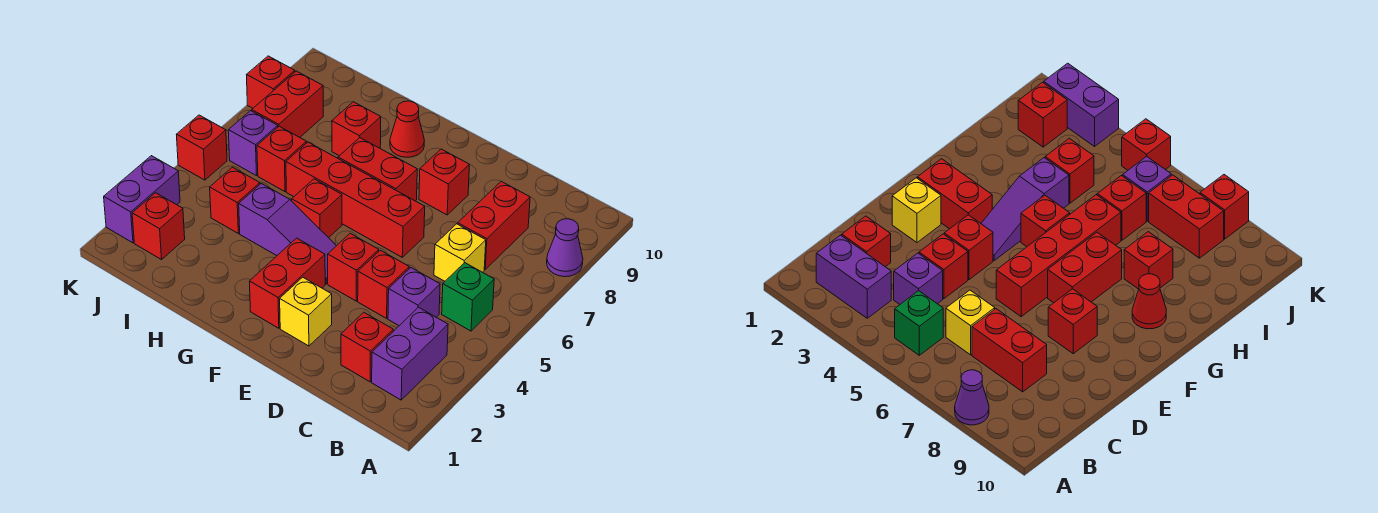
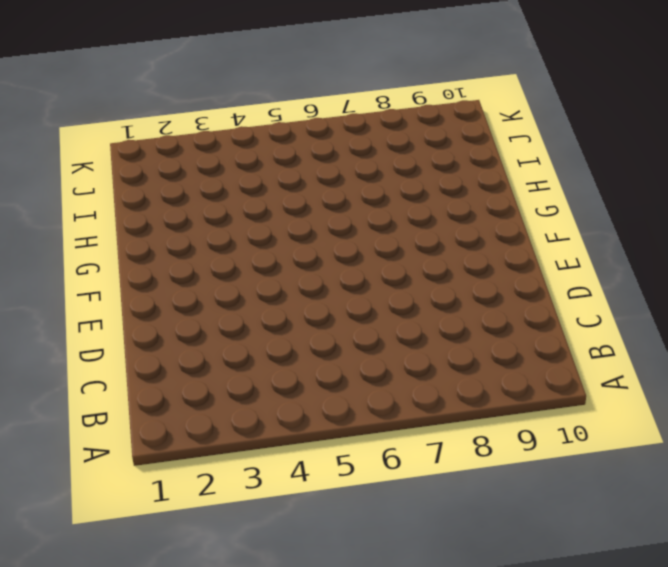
none -> purple 1x1 cone [547,219,583,277]
none -> purple 1x2 brick [372,307,448,400]
none -> green 1x1 brick [442,263,494,331]

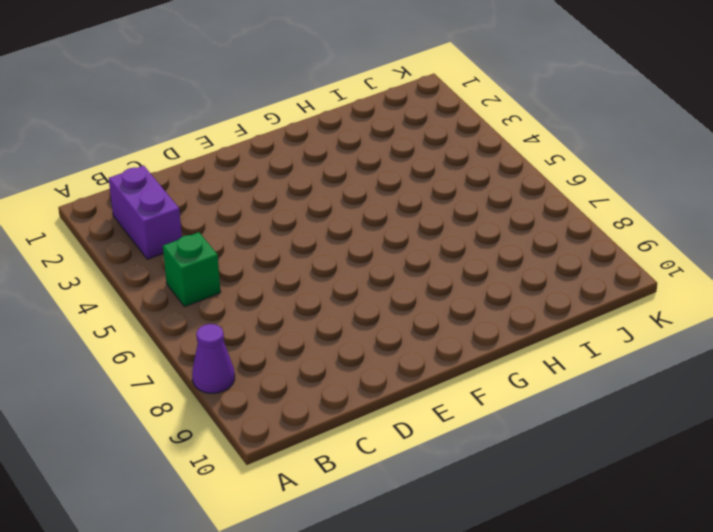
none -> red 1x1 brick [341,312,393,382]
none -> purple 1x1 brick [388,268,440,326]
none -> yellow 1x1 brick [434,224,486,281]

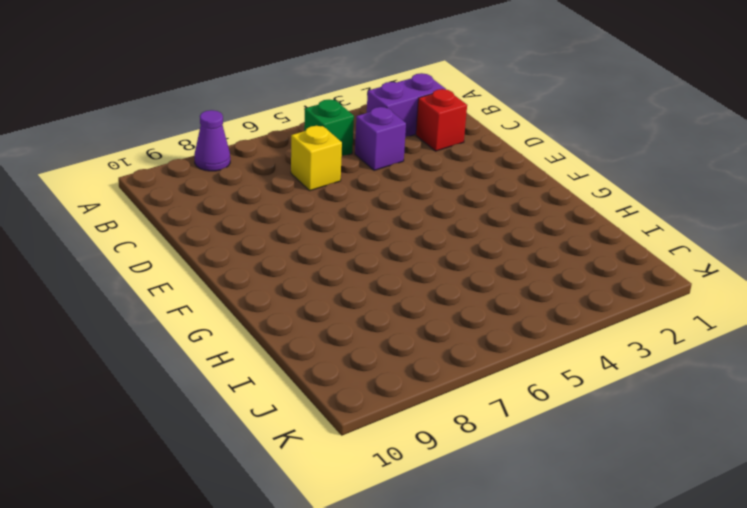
none -> red 1x2 brick [458,181,530,269]
none -> red 1x1 brick [358,250,409,318]
none -> yellow 1x1 brick [280,277,332,346]

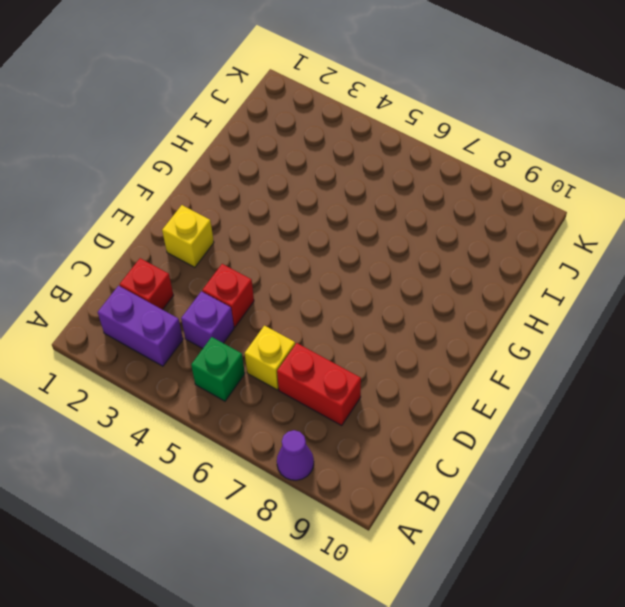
none -> red 1x1 brick [328,233,379,301]
none -> red 1x4 brick [286,142,425,257]
none -> red 1x1 brick [419,149,469,215]

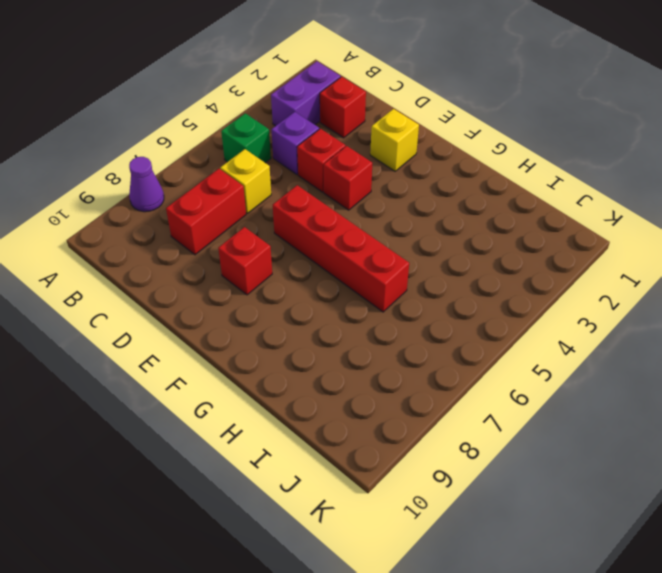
none -> red 1x2 brick [249,238,325,328]
none -> purple 1x3 slope [239,184,336,284]
none -> red 1x2 brick [338,138,417,201]

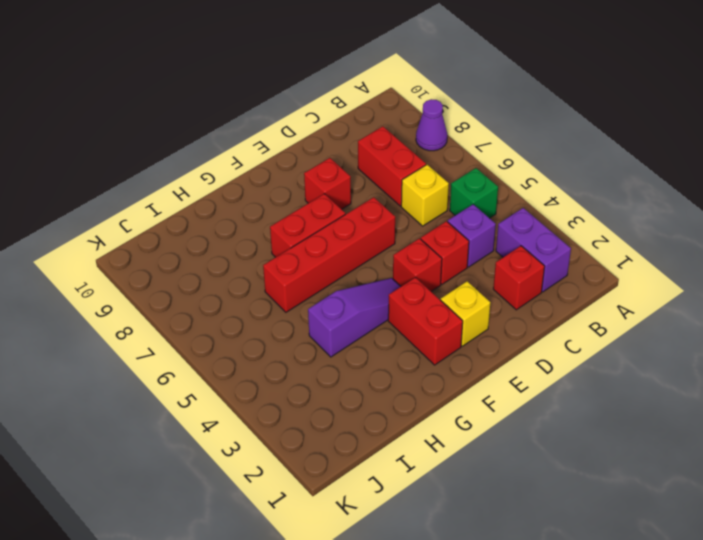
none -> red 1x1 brick [292,179,342,238]
none -> red 1x1 cone [390,101,425,157]
none -> red 1x1 brick [332,102,381,156]

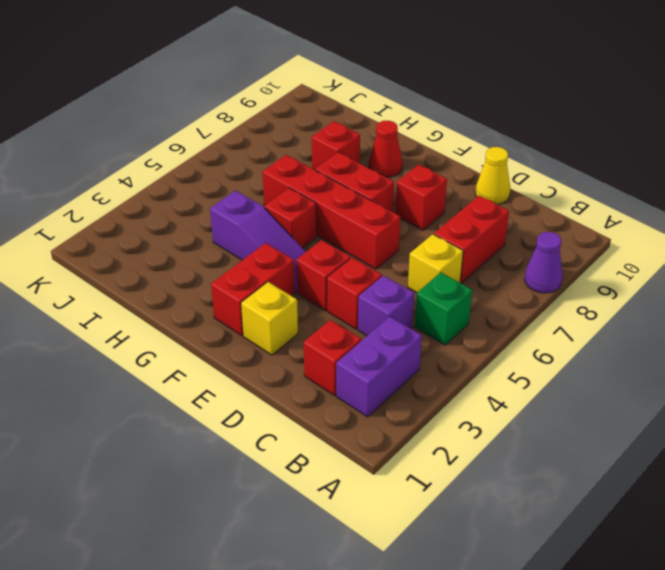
yellow 1x1 cone [475,147,510,204] -> none
none -> red 1x1 brick [210,167,260,233]
none -> red 1x1 brick [257,126,307,192]
none -> red 1x1 brick [132,193,185,260]

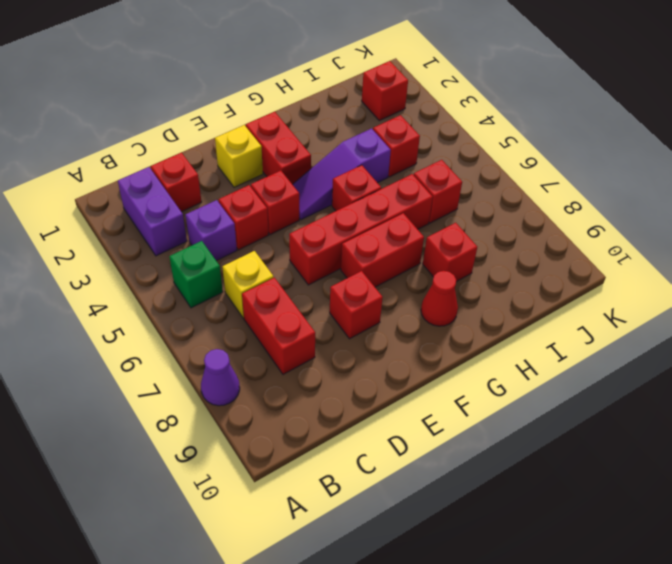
none -> purple 1x1 brick [228,111,278,176]
none -> red 1x2 brick [252,71,323,137]
none -> purple 1x2 brick [104,156,180,243]

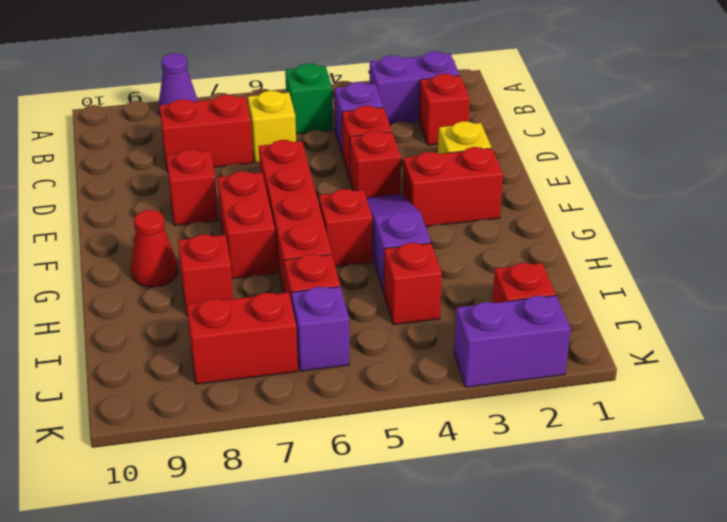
none -> red 1x1 brick [176,115,227,180]
none -> red 1x1 brick [247,56,295,108]

